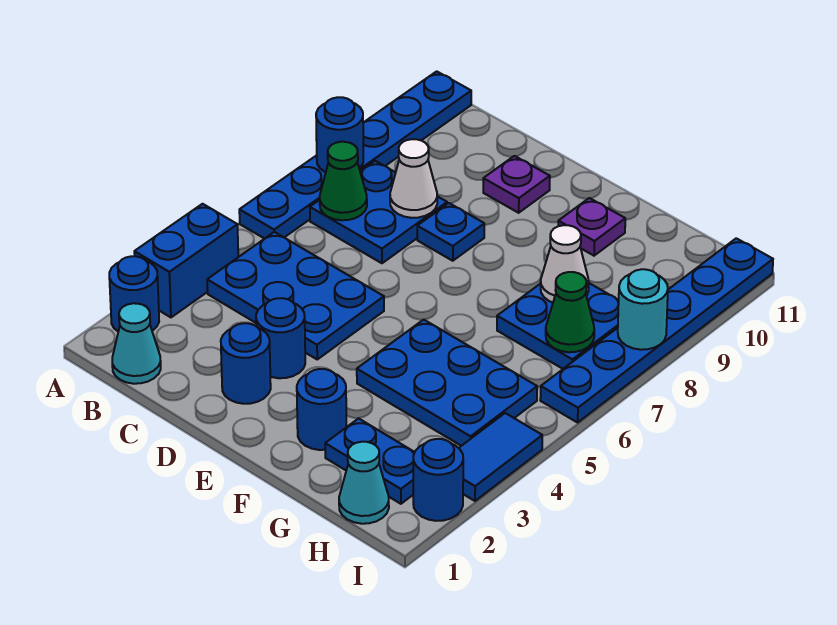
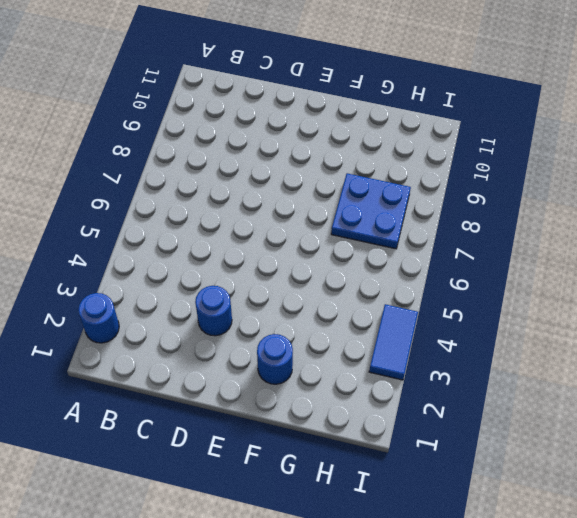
none -> blue 1x2 brick [134,204,238,317]
none -> blue 1x6 plate [239,71,471,239]
none -> cyan 1x1 cone [112,303,161,384]

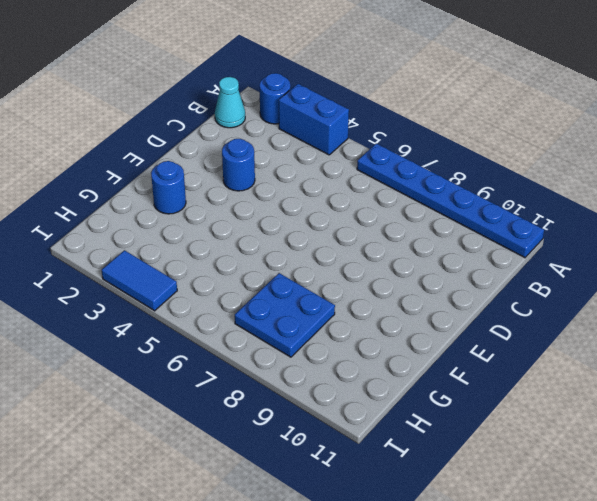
none -> blue 2x3 plate [207,232,384,359]
none -> blue 2x2 plate [310,161,447,263]
none -> blue 1x1 round brick [221,323,271,404]

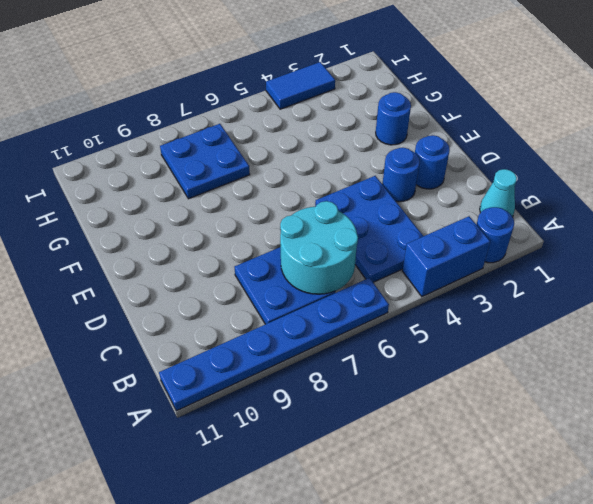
cyan 2x2 round brick [280,201,358,294] -> green 1x1 cone [320,142,367,220]
none -> blue 1x1 plate [417,203,484,261]
none -> purple 1x1 plate [483,156,550,213]
none -> blue 2x3 plate [357,320,537,446]

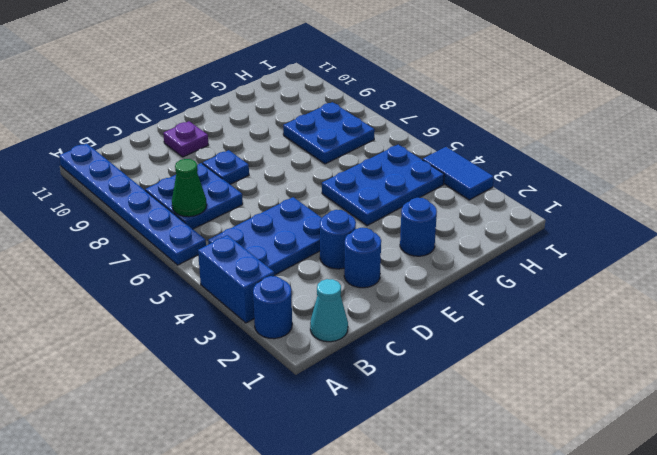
none -> purple 1x1 plate [558,198,625,256]
none -> blue 1x2 plate [325,418,415,504]
none -> cyan 1x1 cone [339,442,389,524]

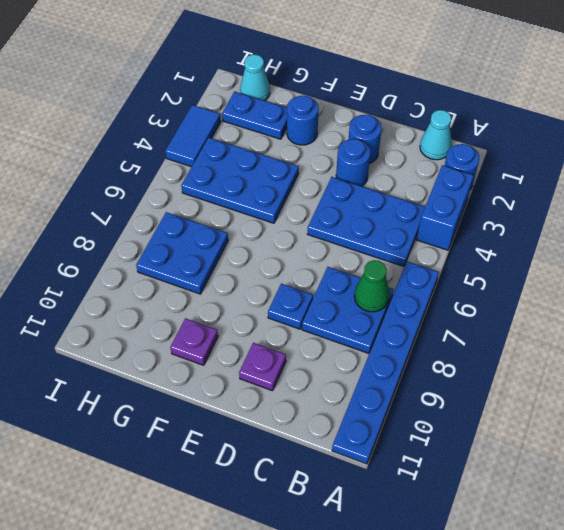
none -> blue 1x1 round brick [413,439,463,521]
none -> blue 1x6 plate [540,238,773,422]
none -> blue 1x1 round brick [316,97,363,172]

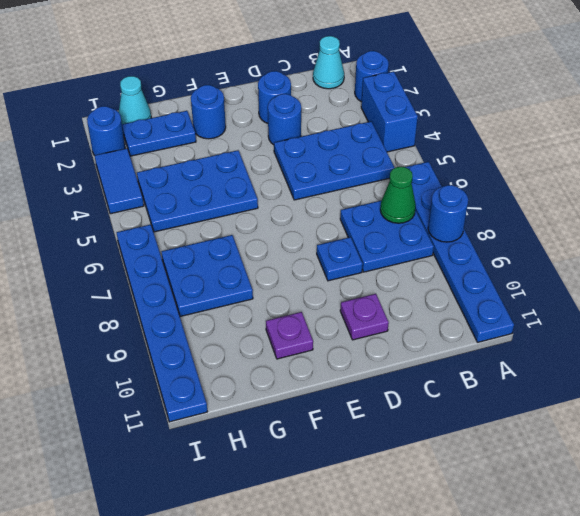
none -> white 1x1 cone [390,139,437,218]
none -> white 1x1 cone [541,225,589,303]
none -> green 1x1 cone [546,272,594,352]

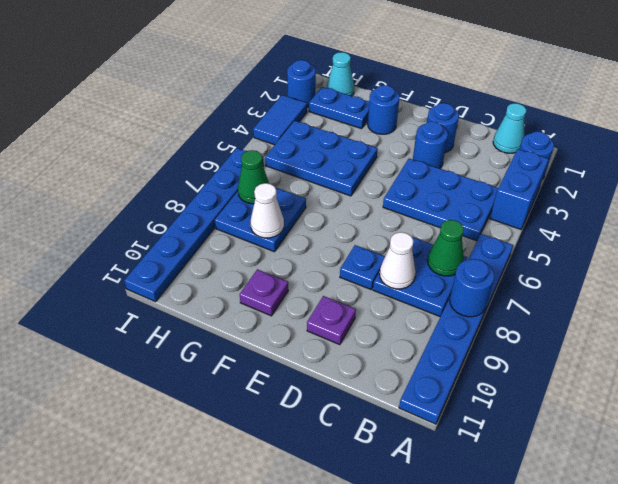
none -> cyan 1x1 round brick [618,269,668,350]

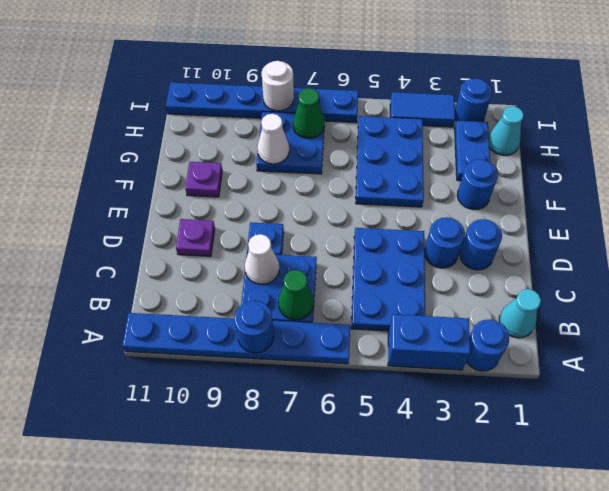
white 1x1 round brick [262,61,294,111] -> cyan 1x1 round brick [618,269,668,350]

